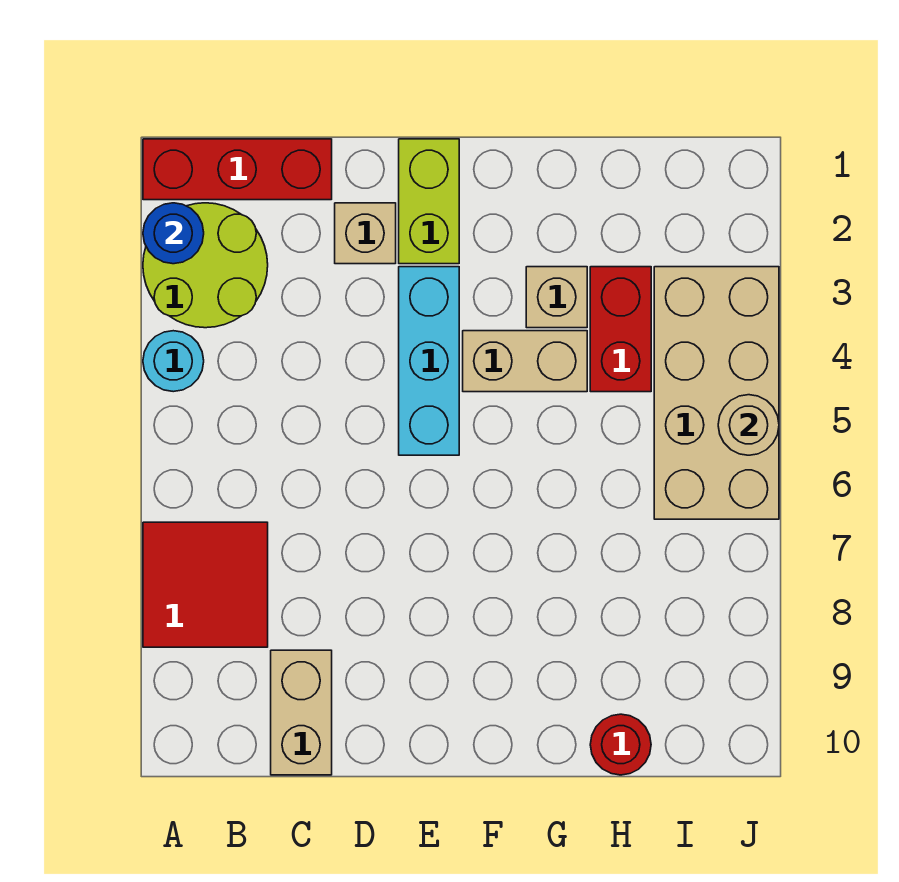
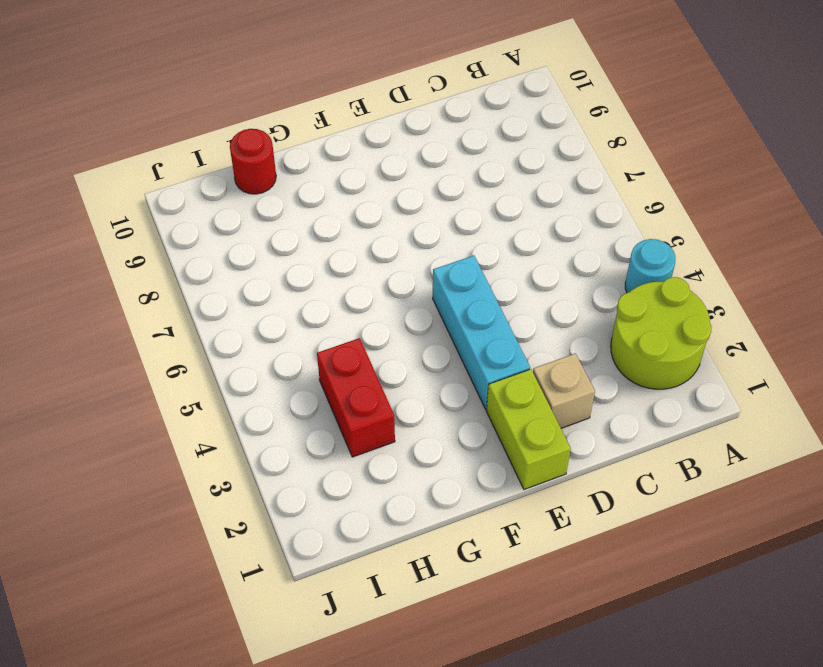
none -> red 1x3 brick [143,139,332,200]
none -> red 2x2 tile [143,522,268,647]
none -> tan 1x2 brick [271,650,332,775]

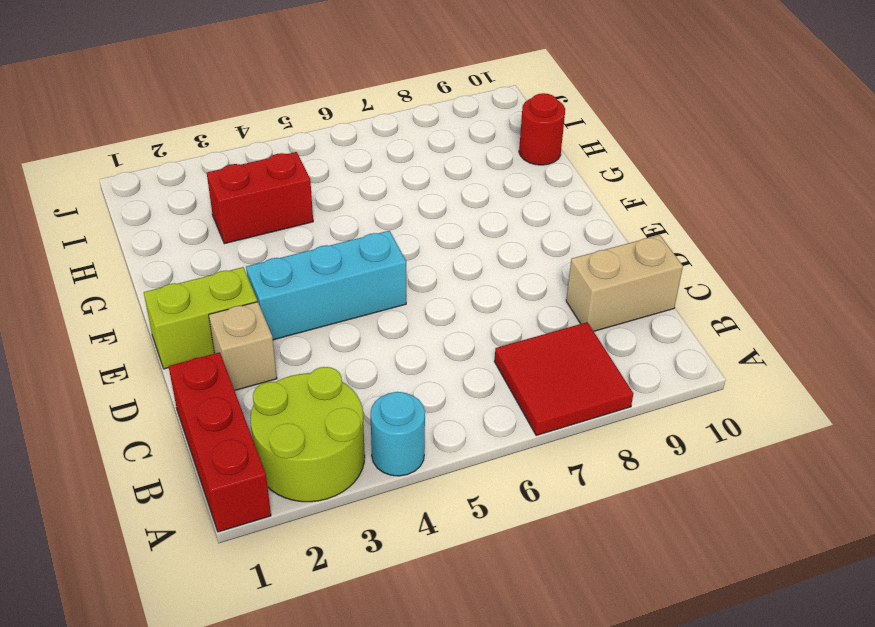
none -> tan 1x2 brick [463,331,587,392]
none -> tan 1x1 brick [526,267,587,328]
none -> tan 2x4 brick [654,267,779,519]

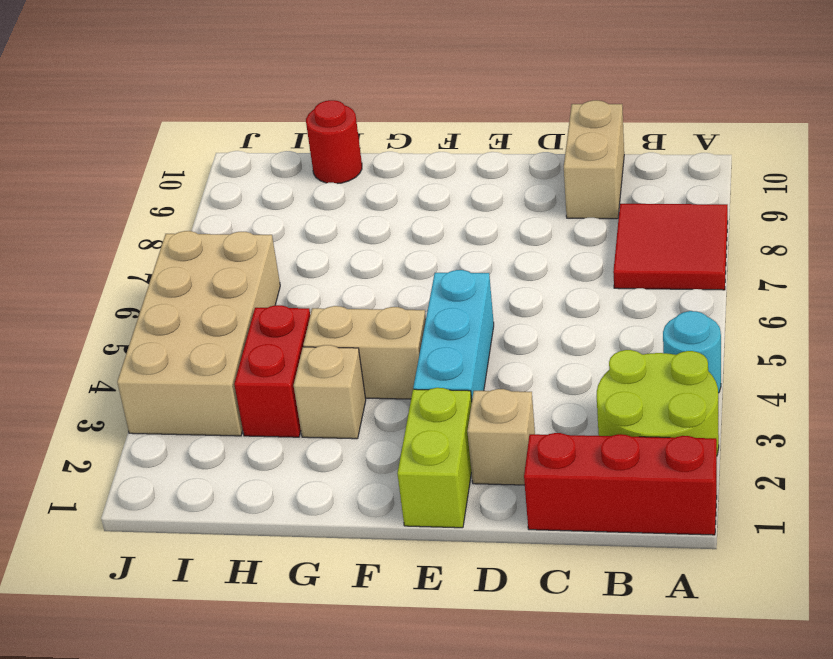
none -> blue 1x1 round brick [143,203,204,264]
none -> tan 1x1 round brick [718,395,779,455]

